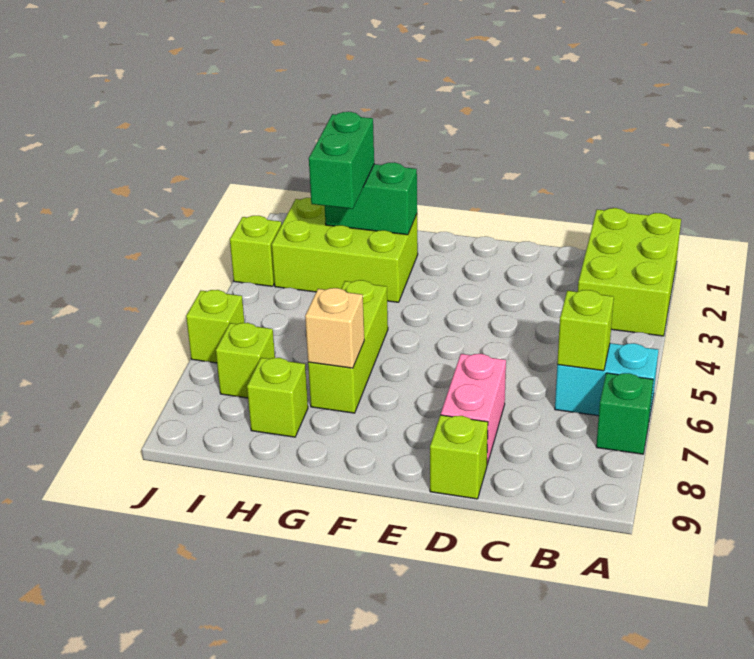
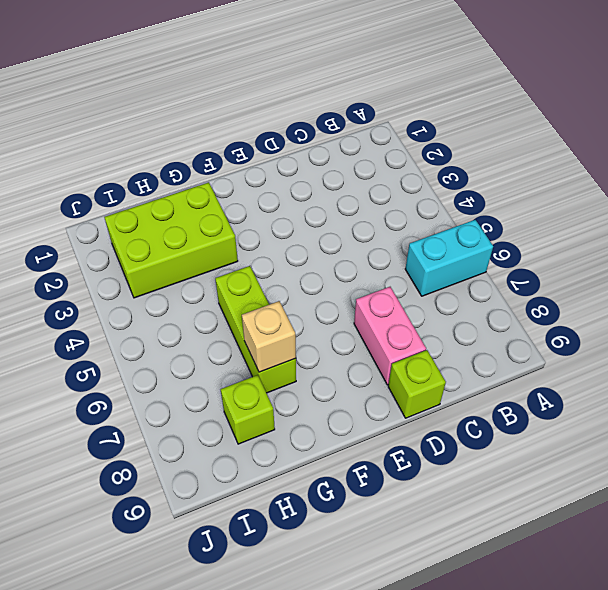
none -> lime 2x3 brick [578,208,681,336]
none -> green 1x1 brick [596,373,653,454]
none -> lime 1x1 brick [216,323,275,398]

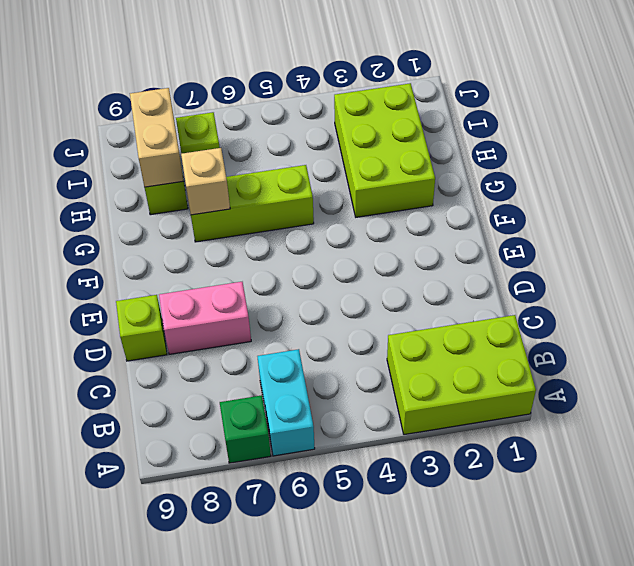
tan 1x2 brick [130,88,183,187] -> none
none -> lime 1x1 brick [230,216,282,286]
none -> lime 1x1 brick [186,290,245,363]
none -> lime 1x1 brick [557,290,614,371]

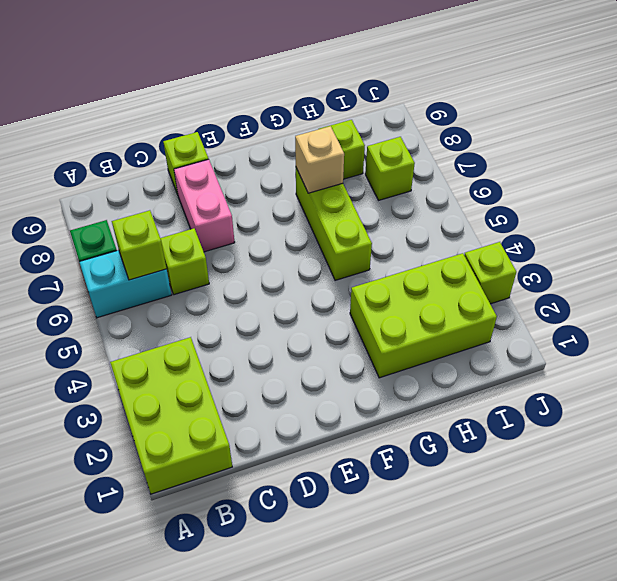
lime 1x1 brick [160,228,209,295] -> lime 1x1 brick moved to [186,290,245,363]
none -> green 1x2 brick [325,162,417,235]
none -> green 1x2 brick [309,112,374,209]

